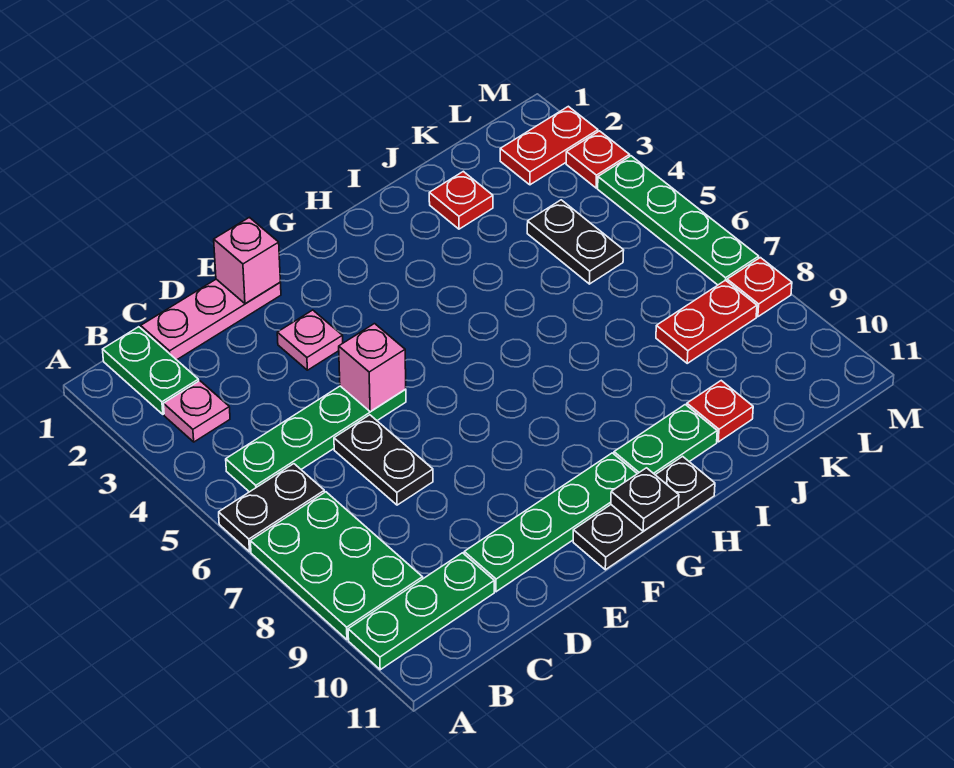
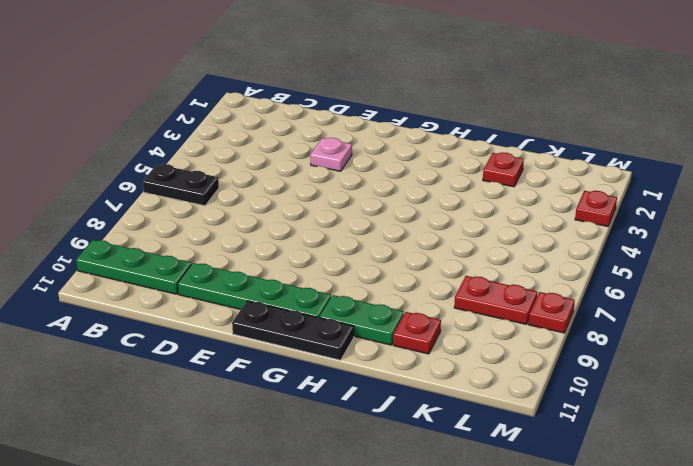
none -> green 2x3 plate [250,492,423,640]
none -> green 1x2 plate [103,327,199,414]
none -> pink 1x1 plate [164,381,230,442]

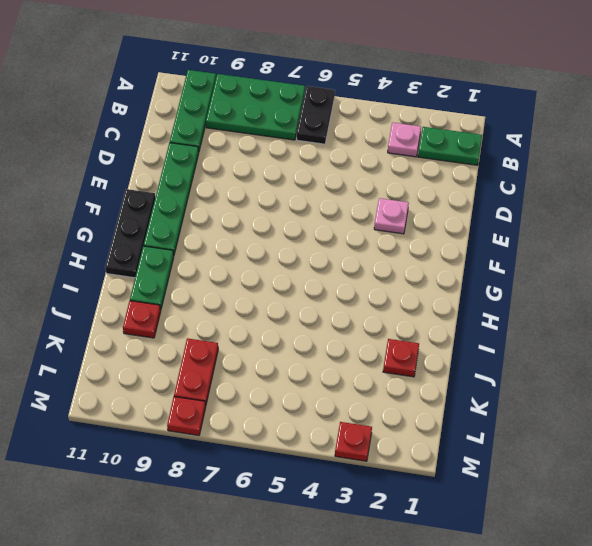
none -> green 1x4 plate [226,386,406,492]
none -> pink 1x3 plate [141,279,281,360]
none -> black 1x2 plate [334,415,433,505]

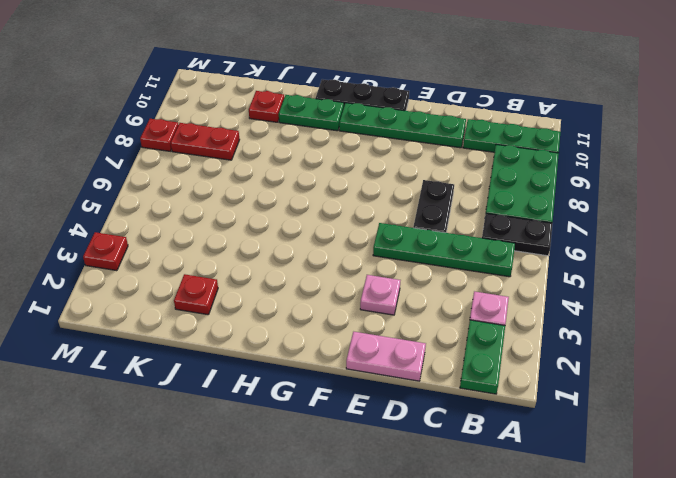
pink 1x2 plate [346,332,426,381] -> pink 1x3 plate [141,279,281,360]
none -> black 1x2 plate [527,200,624,284]
none -> red 1x2 plate [500,106,598,185]
none -> green 1x4 plate [598,156,759,285]

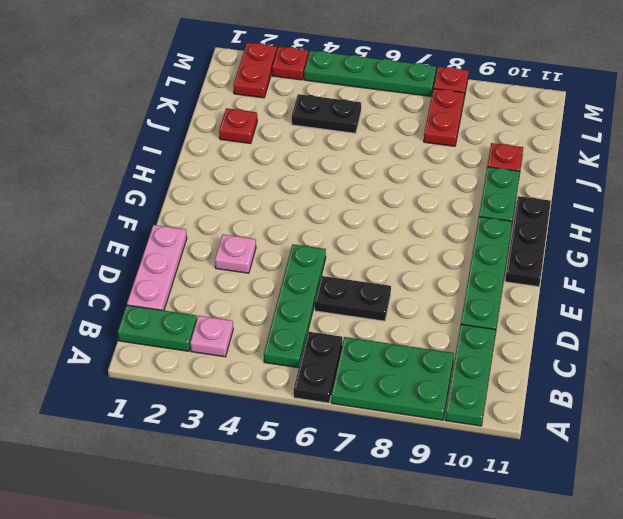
none -> pink 1x1 brick [214,217,280,304]
none -> pink 1x1 brick [339,324,406,412]
none -> black 1x1 plate [611,468,679,531]

